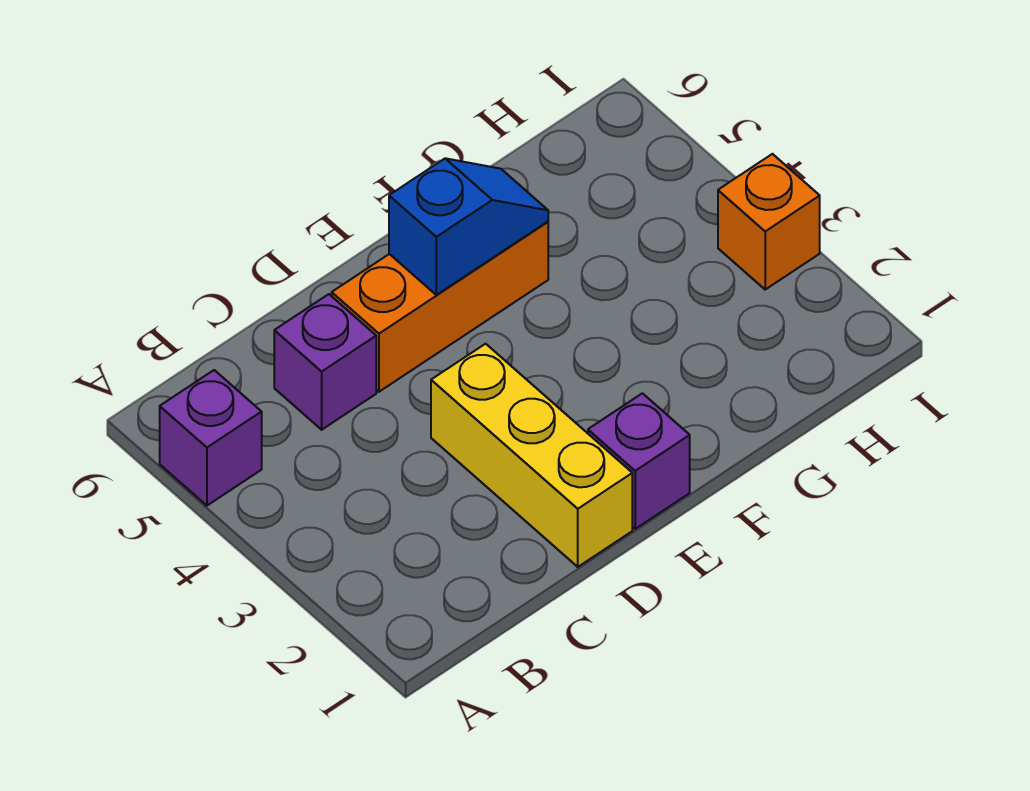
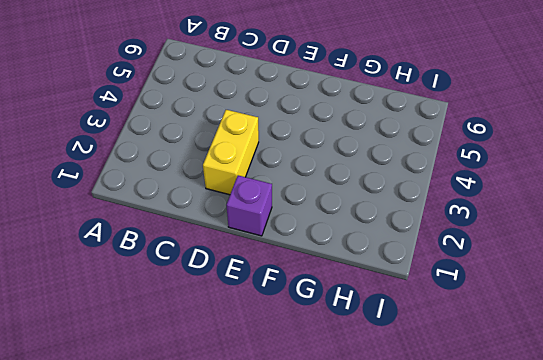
yellow 1x2 brick [203,110,259,195] -> yellow 1x3 brick [431,344,632,567]
none -> purple 1x1 brick [160,370,262,506]
none -> purple 1x1 brick [274,294,376,430]

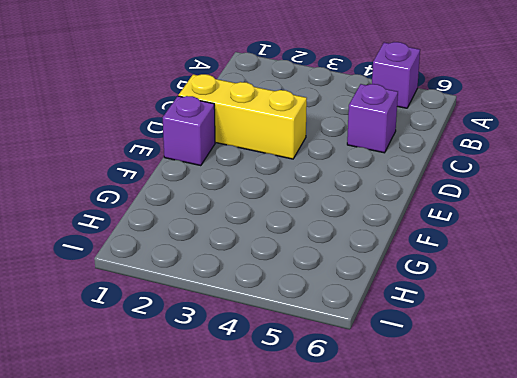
none -> orange 1x3 brick [332,222,548,392]
none -> orange 1x1 brick [718,154,820,289]

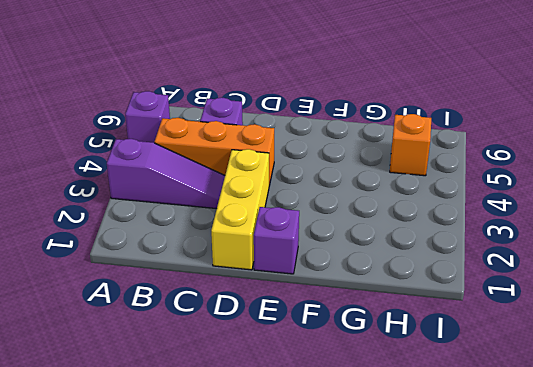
purple 1x3 slope [107,139,225,209] -> none
orange 1x3 brick [154,118,274,186] -> orange 1x3 brick moved to [332,222,548,392]
orange 1x1 brick [390,114,431,176] -> orange 1x1 brick moved to [718,154,820,289]
none -> blue 1x2 slope [389,158,548,295]

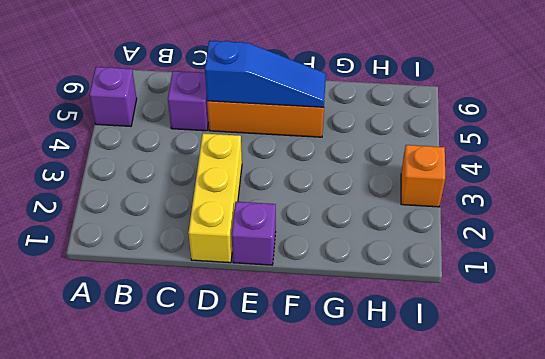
blue 1x3 slope [205,41,326,107] -> blue 1x2 slope [389,158,548,295]

